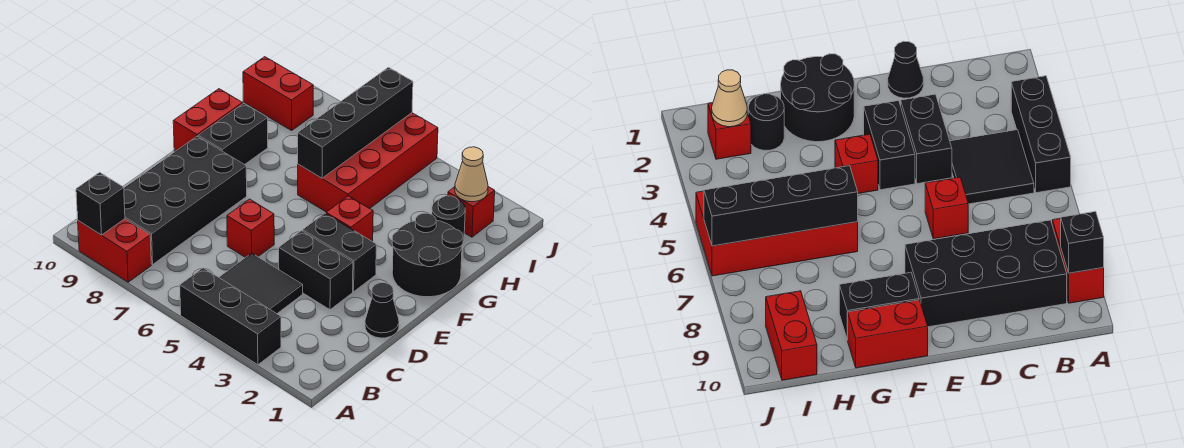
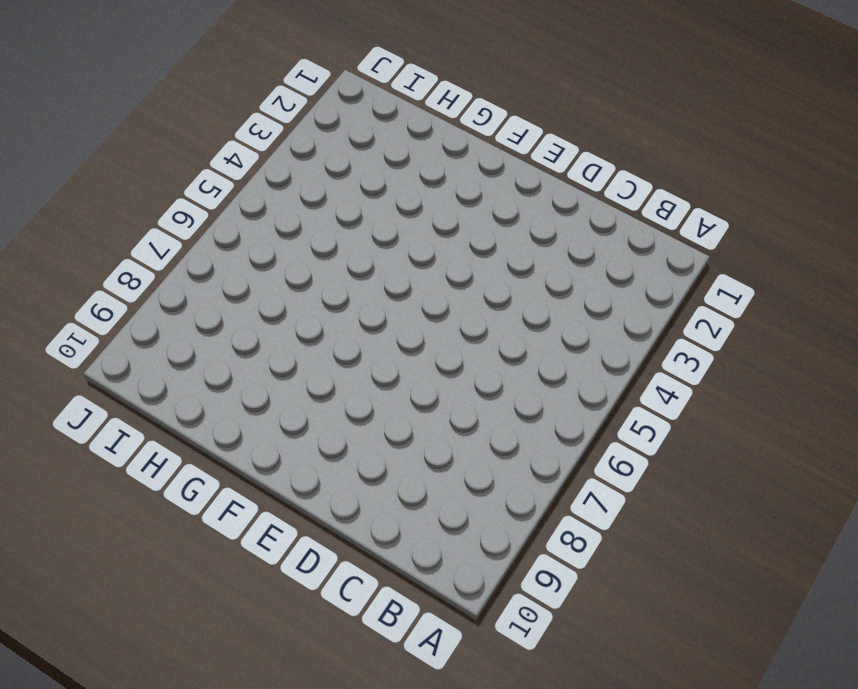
none -> black 1x3 brick [180,268,281,365]
none -> red 1x2 brick [78,219,151,282]
none -> black 2x2 tile [219,253,303,314]

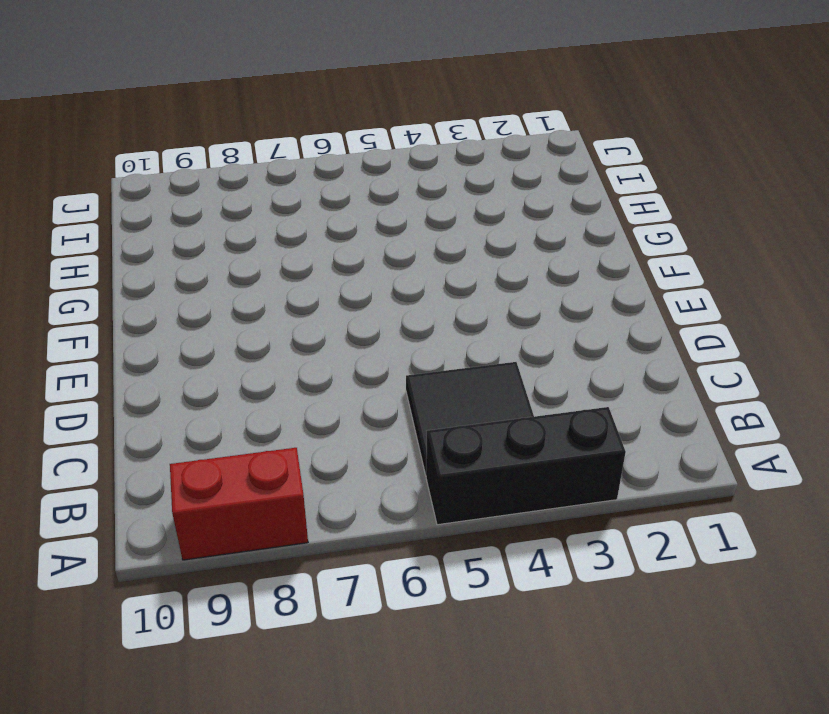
none -> black 2x4 brick [124,136,247,264]
none -> black 1x1 cone [365,283,399,338]
none -> black 1x2 brick [279,231,353,310]

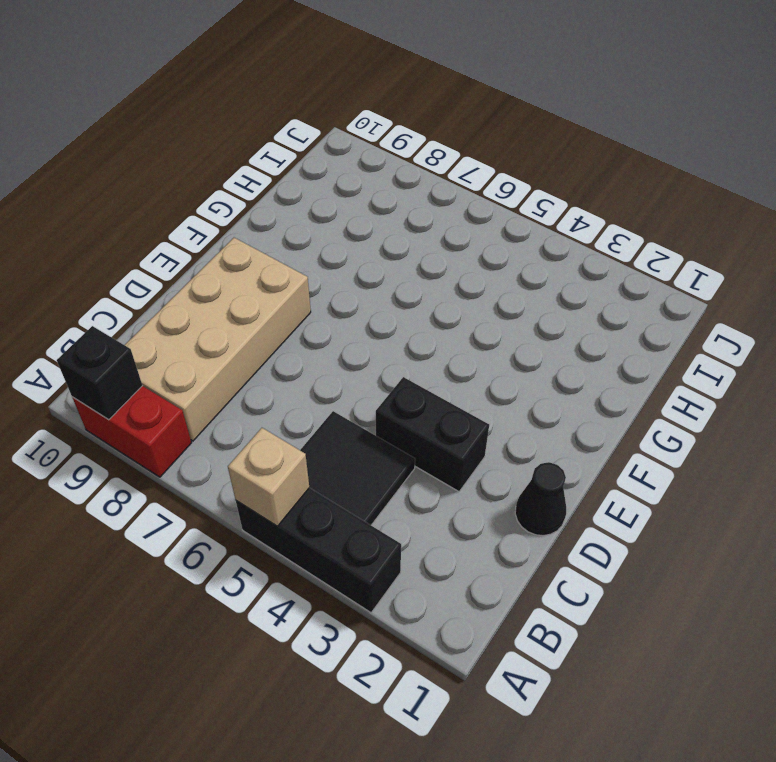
tan 1x1 brick [228,428,309,526] -> none
tan 2x4 brick [125,238,311,441] -> black 2x4 brick [124,136,247,264]
none -> red 1x1 brick [227,199,274,258]
none -> black 1x2 brick [303,213,376,292]
none -> black 2x2 round brick [392,213,463,297]

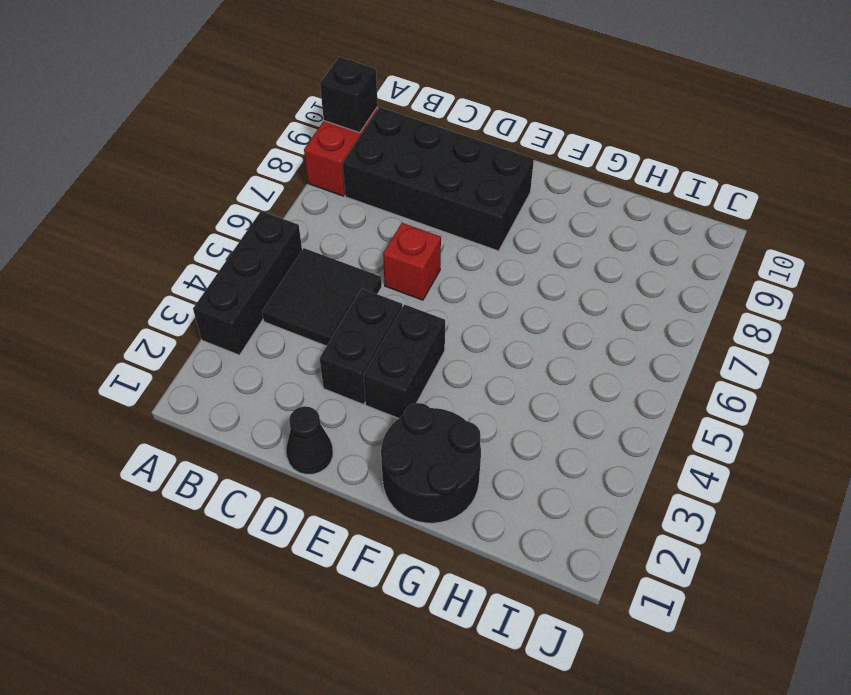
none -> red 1x1 brick [326,196,373,242]
none -> black 1x2 brick [198,103,268,165]
none -> red 1x2 brick [173,89,243,151]

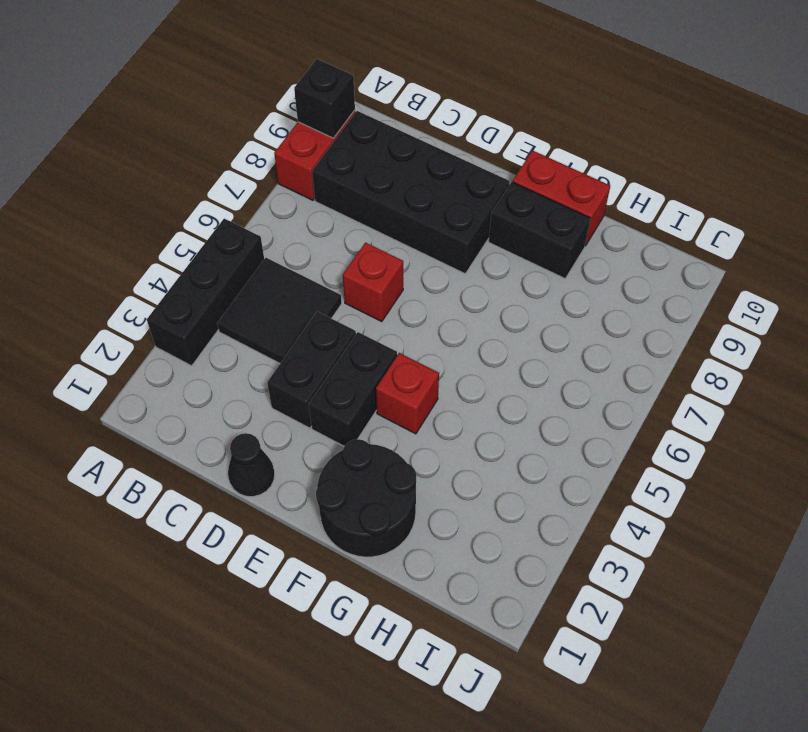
none -> red 2x4 brick [298,113,438,212]
none -> black 1x1 round brick [432,196,465,242]
none -> red 1x1 brick [448,187,495,237]

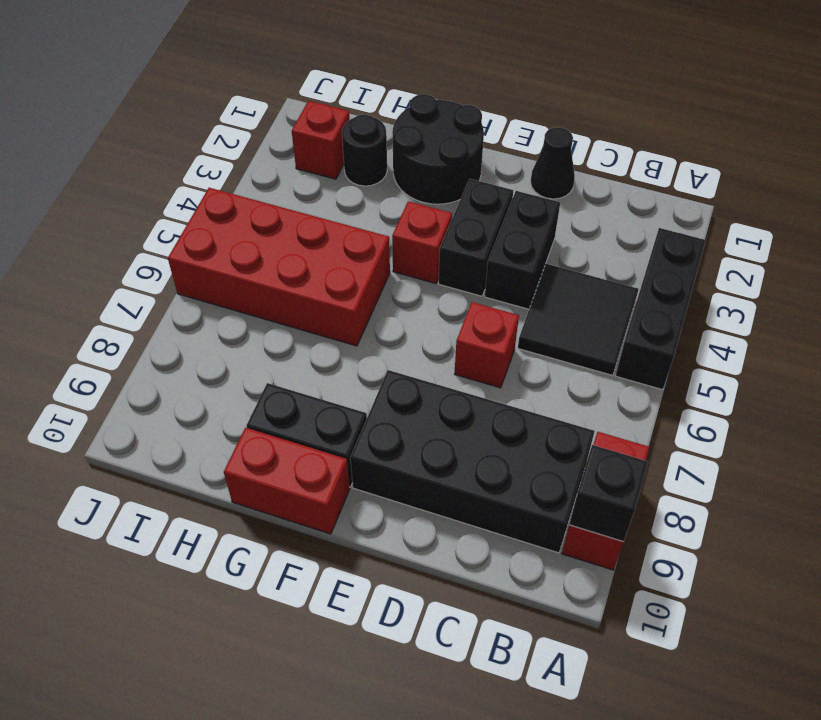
none -> red 1x2 brick [243,57,313,130]
none -> black 1x4 brick [298,67,413,178]
none -> tan 1x1 cone [455,147,488,202]

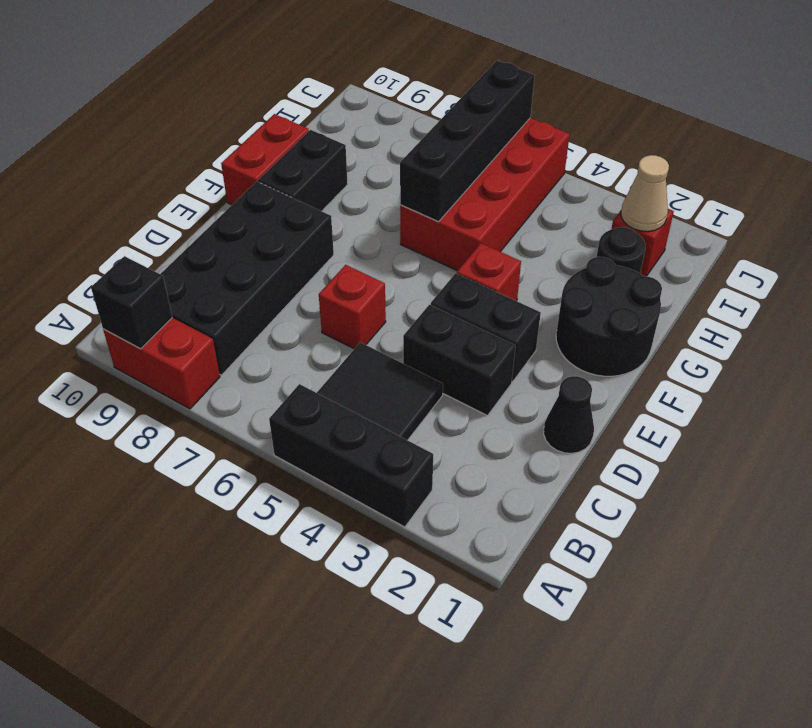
none -> red 1x2 brick [243,57,313,130]

